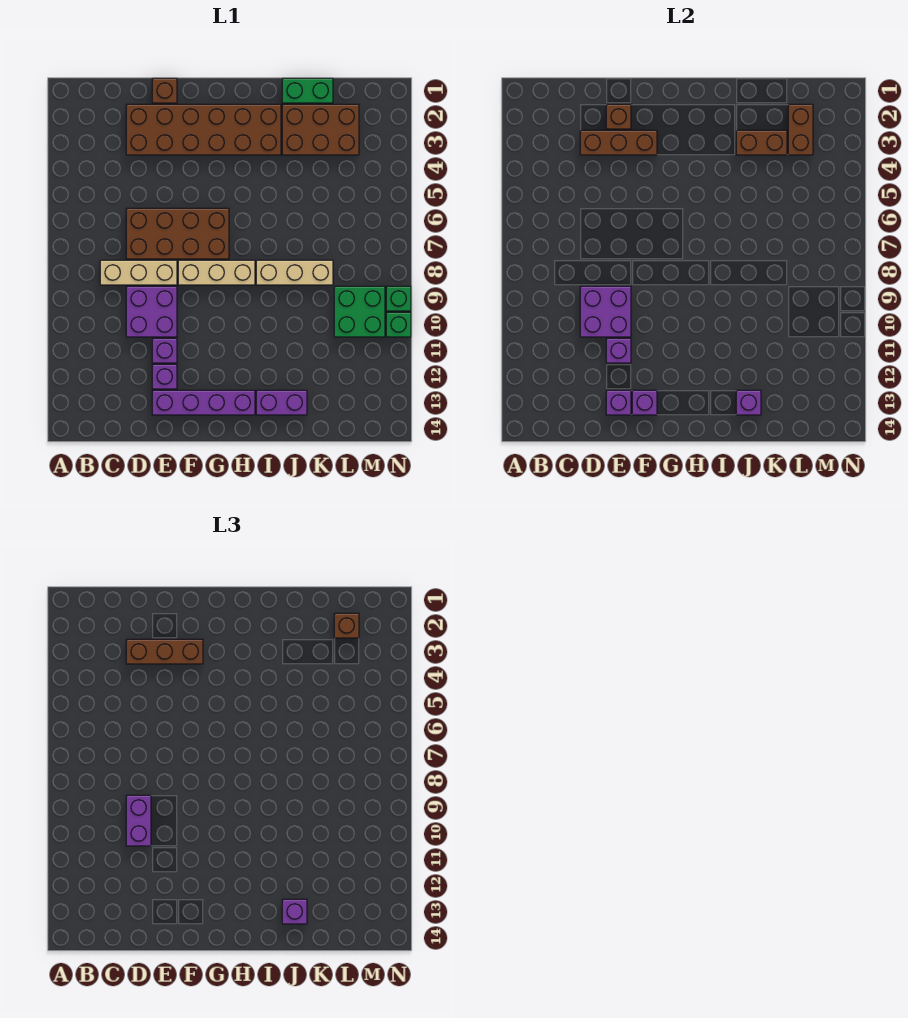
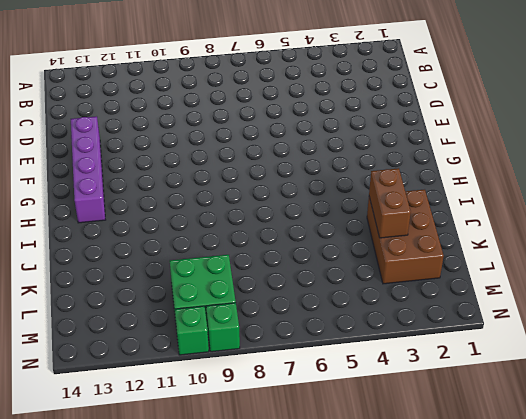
none -> tan 1x3 brick [100,260,177,285]
none -> brown 2x6 brick [126,104,281,155]
none -> brown 2x4 brick [126,208,229,259]

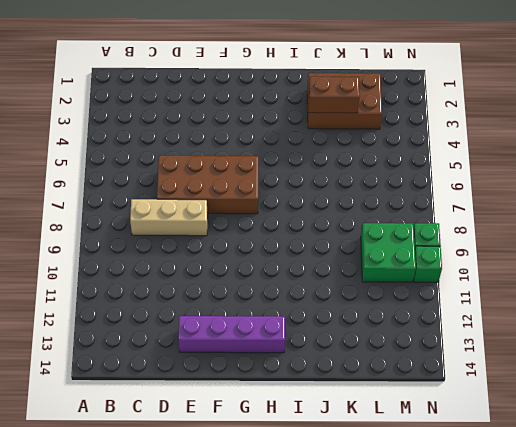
none -> brown 2x6 brick [126,104,281,155]
none -> purple 2x2 brick [126,286,177,337]
none -> brown 1x1 brick [152,78,177,103]

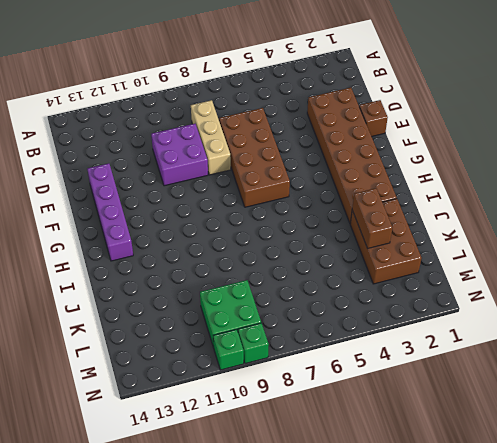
none -> purple 1x1 brick [152,338,177,363]
none -> purple 1x1 brick [152,364,177,389]
none -> tan 1x3 brick [178,260,255,285]

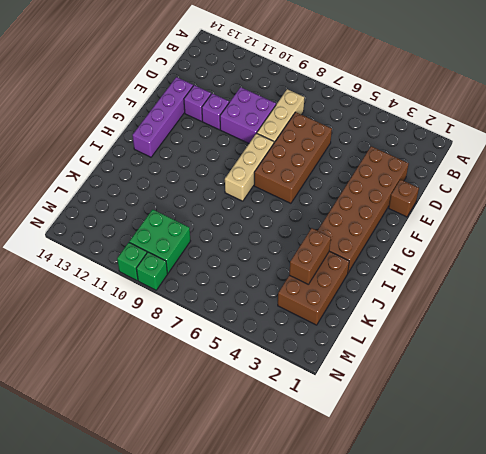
none -> tan 1x3 brick [256,260,333,285]
none -> purple 1x2 brick [256,390,307,415]
none -> green 1x2 brick [282,78,333,103]

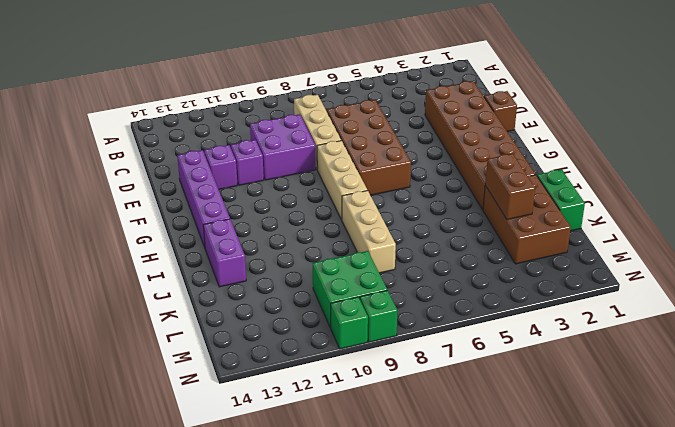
none -> brown 1x3 brick [580,130,657,155]
none -> purple 2x2 brick [580,286,631,337]
none -> brown 1x1 brick [606,104,631,129]

